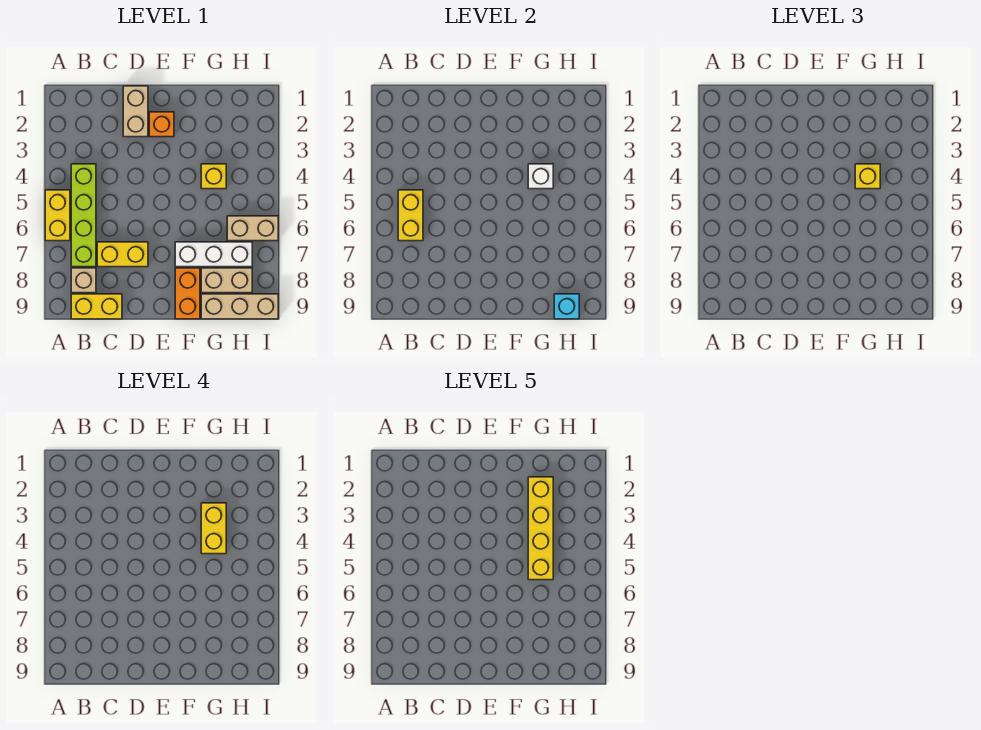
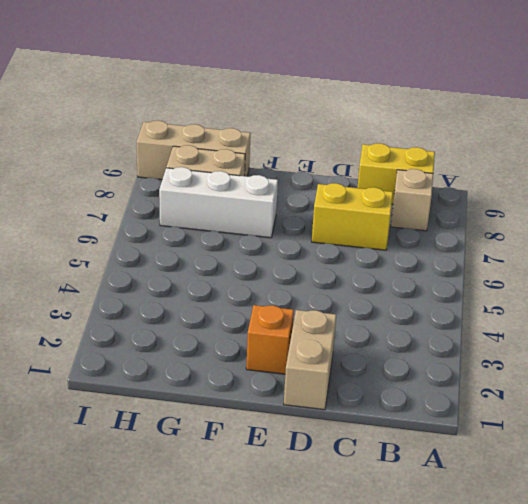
none -> yellow 1x2 brick [45,190,70,241]
none -> lime 1x4 brick [71,164,96,267]
none -> orange 1x2 brick [175,268,200,319]

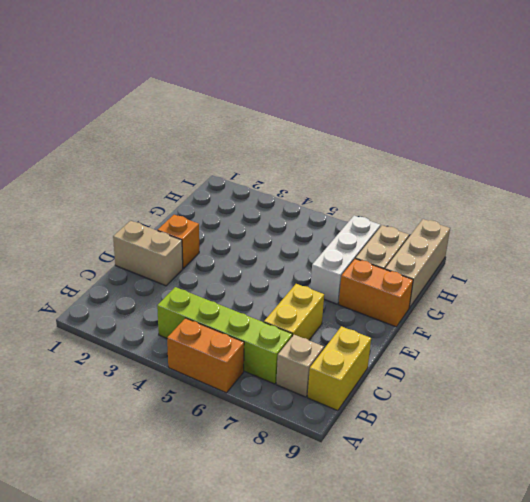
orange 1x2 brick [167,318,244,393] -> yellow 1x2 brick [45,190,70,241]
none -> yellow 1x1 brick [201,164,226,189]
none -> tan 1x2 brick [227,216,278,241]
none -> yellow 1x2 brick [398,190,423,241]

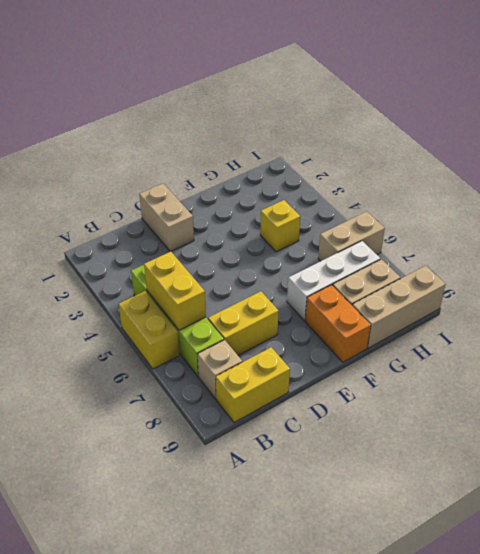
none -> orange 1x1 brick [149,112,174,137]
none -> white 1x1 brick [528,164,553,189]
none -> cyan 1x1 brick [554,294,579,319]

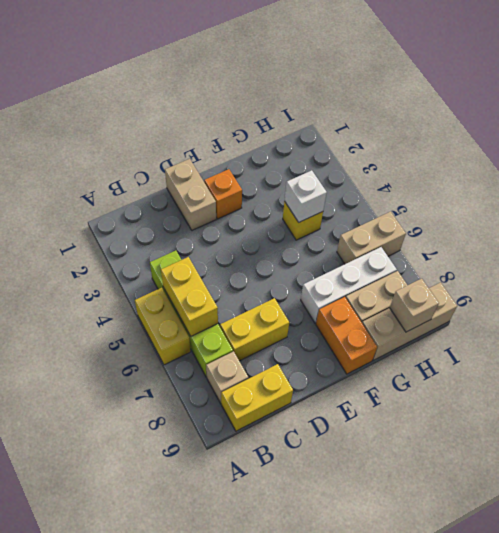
tan 1x1 brick [390,279,439,332] -> cyan 1x1 brick [554,294,579,319]
none -> yellow 1x1 brick [855,164,880,189]
none -> yellow 1x2 brick [201,503,226,554]
none -> yellow 1x4 brick [528,477,553,580]

